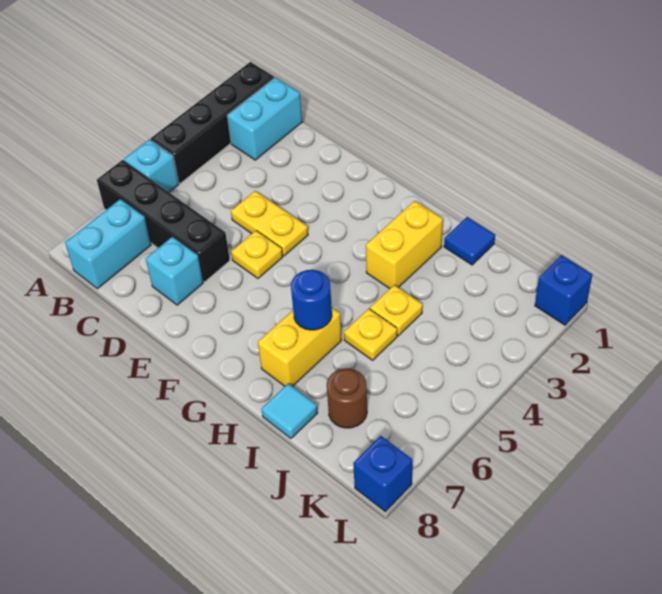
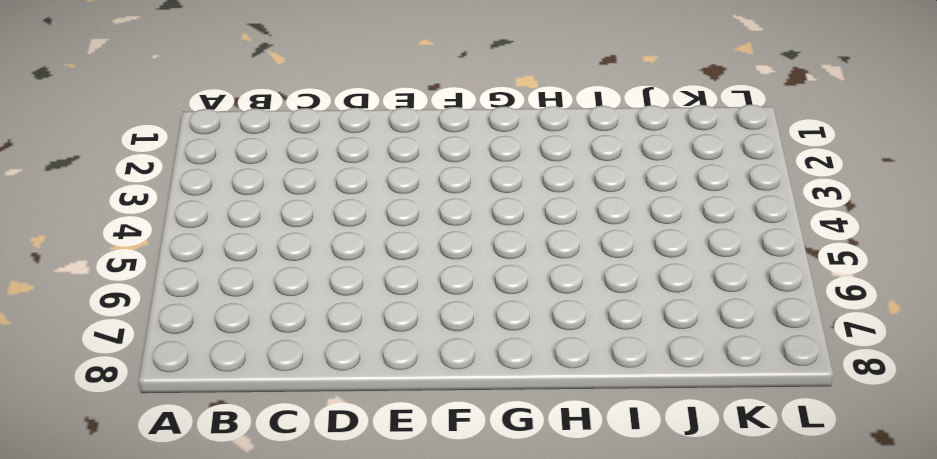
none -> black 1x4 brick [151,62,274,183]
none -> cyan 1x1 brick [124,139,179,192]
none -> black 1x4 brick [97,160,230,282]

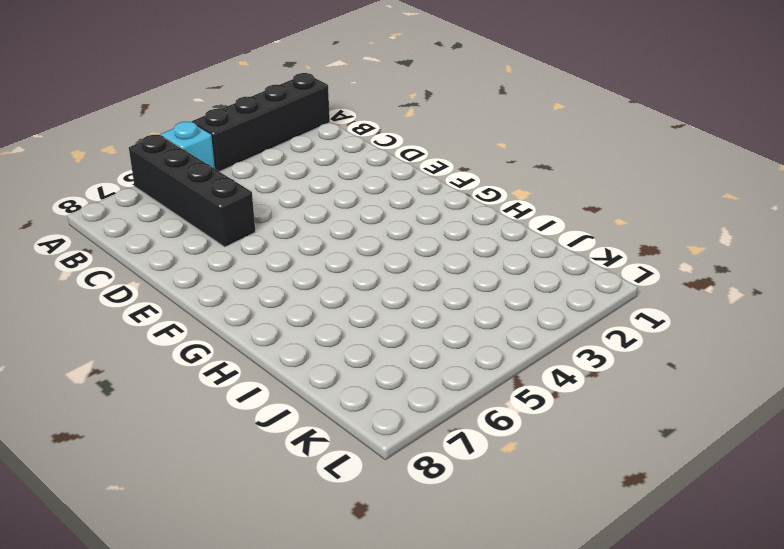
none -> cyan 1x2 brick [227,78,302,160]
none -> cyan 1x2 brick [65,199,151,289]
none -> yellow 1x2 plate [231,191,308,256]

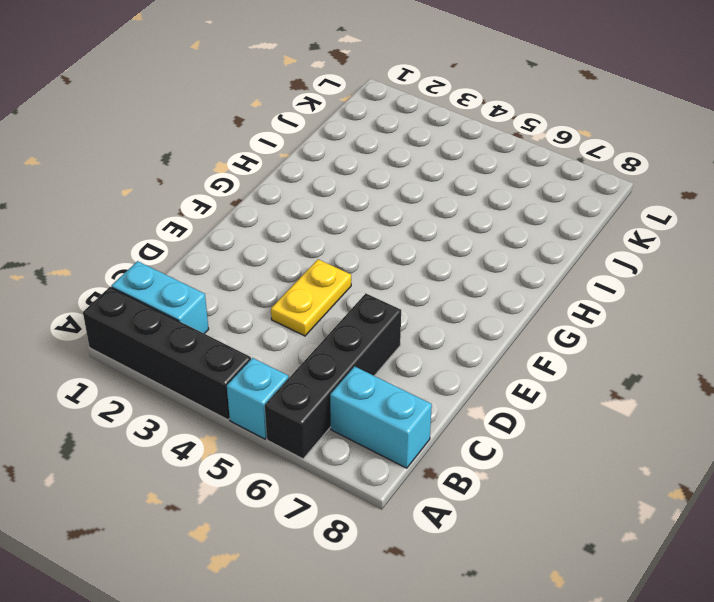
none -> cyan 1x1 brick [146,237,203,305]
none -> yellow 1x1 plate [231,231,283,278]
none -> yellow 1x2 brick [366,201,443,289]

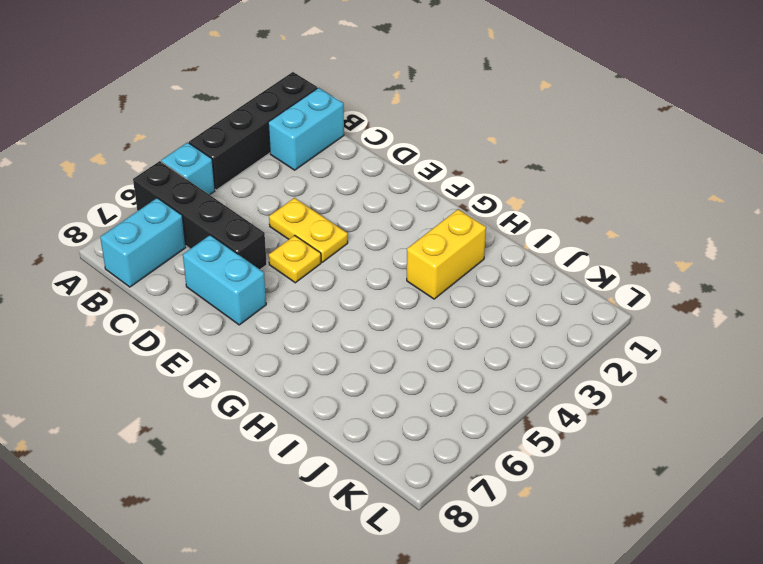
cyan 1x2 brick [183,235,266,325] -> cyan 1x1 brick [146,237,203,305]
none -> yellow 1x2 brick [258,308,342,387]
none -> blue 1x1 tile [444,217,495,265]
none -> yellow 1x1 plate [370,285,423,336]

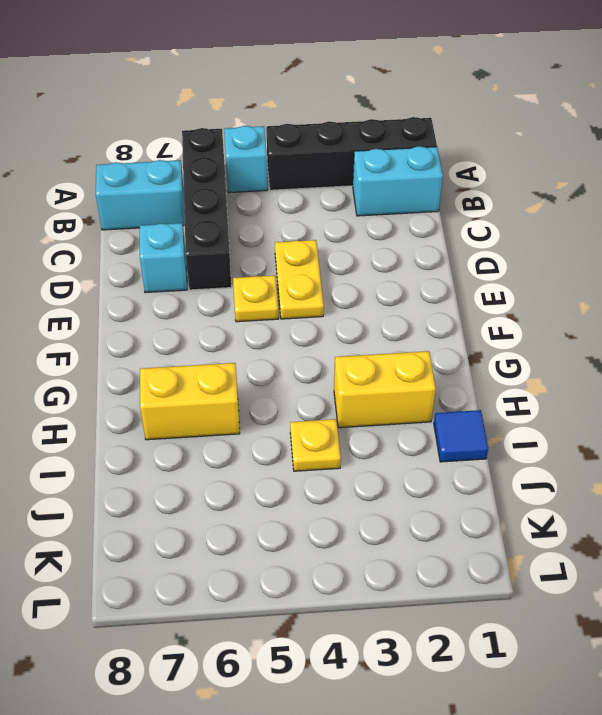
none -> yellow 1x1 plate [344,309,397,360]
none -> cyan 1x1 tile [262,384,318,438]
none -> brown 1x1 round brick [327,368,367,428]

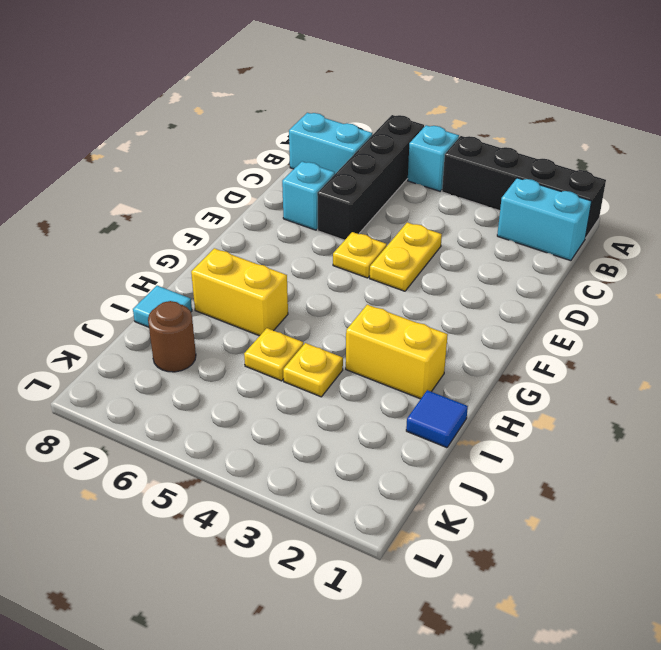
none -> blue 1x1 brick [535,255,592,325]
none -> blue 1x1 brick [353,436,412,512]
none -> blue 1x1 round brick [291,270,332,330]

